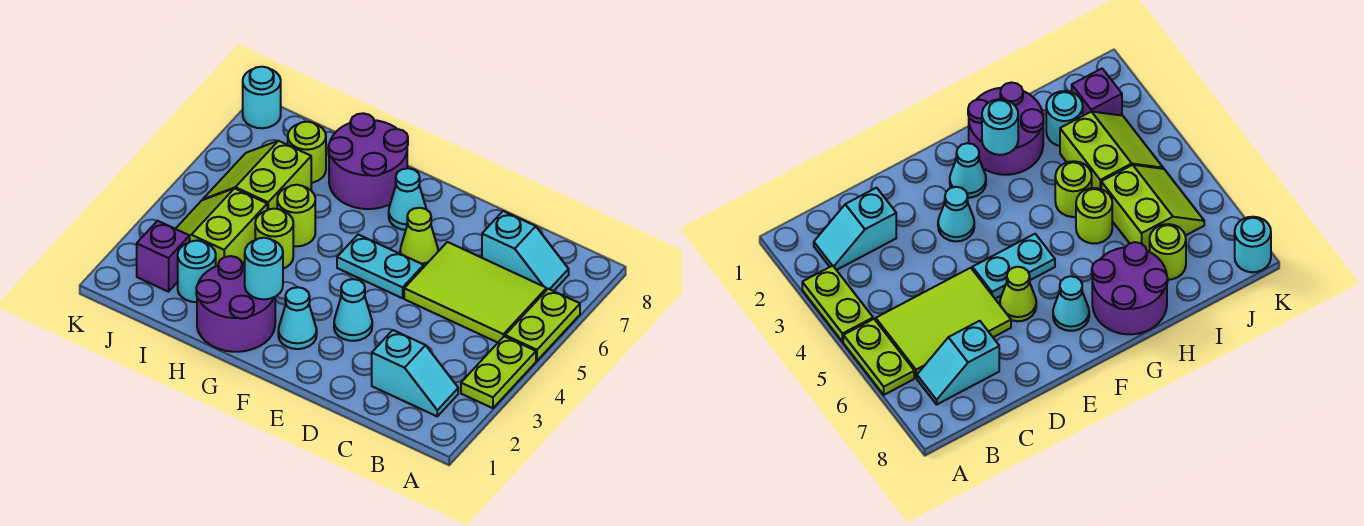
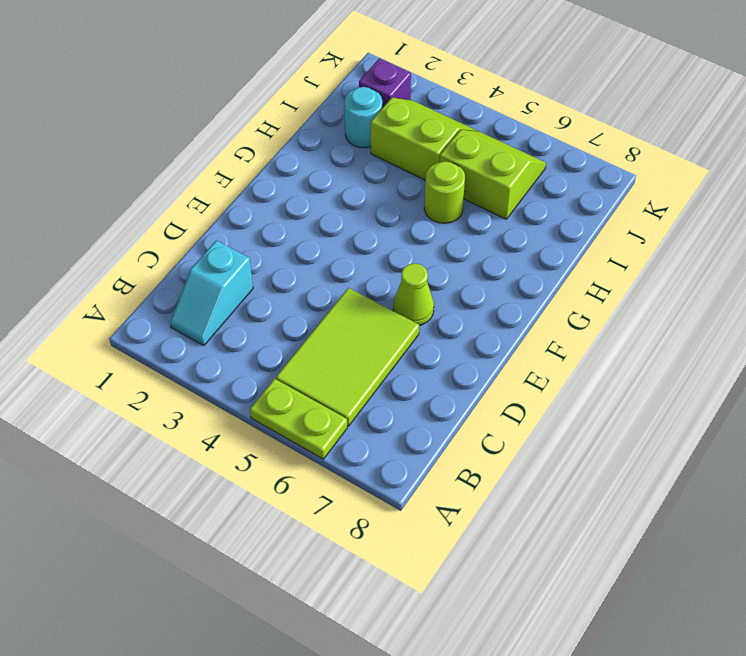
none -> lime 1x2 plate [461,336,536,408]
none -> cyan 1x2 slope [482,211,569,291]
none -> cyan 1x1 cone [334,279,372,341]

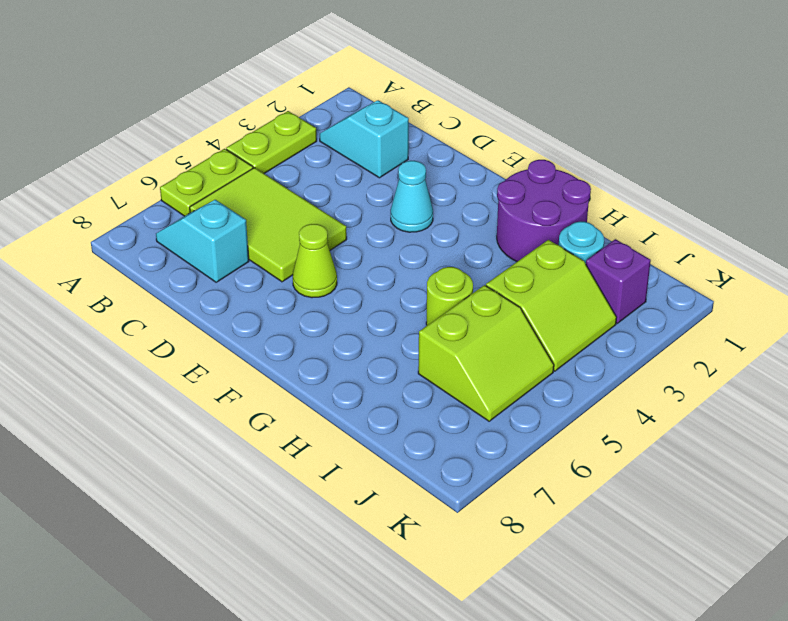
none -> cyan 1x2 plate [337,235,424,298]
none -> cyan 1x1 cone [278,287,317,349]
none -> cyan 1x1 cone [389,168,426,230]

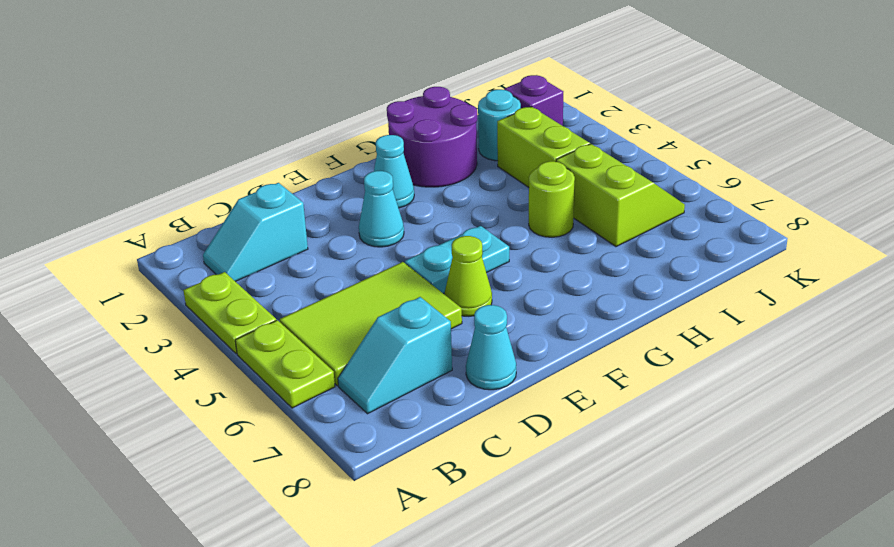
cyan 1x1 cone [466,305,516,390] -> cyan 1x1 cone moved to [389,168,426,230]
none -> purple 2x2 round brick [328,113,408,209]
none -> lime 1x1 round brick [255,209,293,268]
none -> lime 1x1 round brick [288,122,326,183]

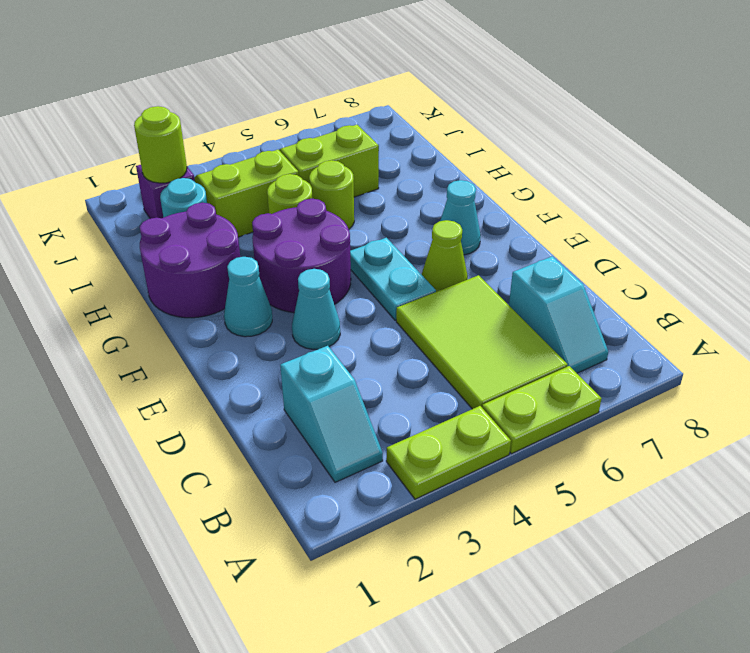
purple 2x2 round brick [252,199,351,313] -> purple 2x2 round brick moved to [328,113,408,209]
lime 1x1 round brick [134,106,187,183] -> lime 1x1 round brick moved to [288,122,326,183]
none -> cyan 1x1 round brick [243,67,281,128]
none -> cyan 1x1 round brick [245,238,283,299]

